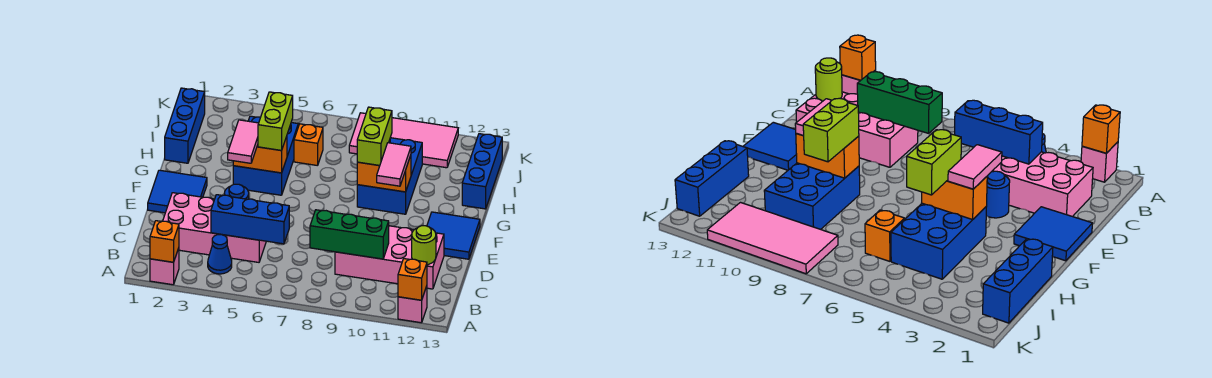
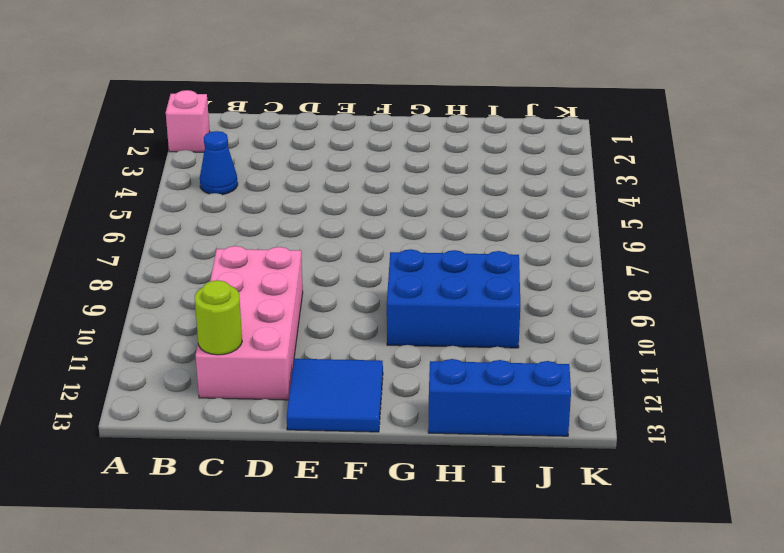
none -> pink 1x1 brick [398,286,427,323]
none -> pink 2x4 brick [163,193,266,262]
none -> blue 2x2 tile [148,170,207,213]

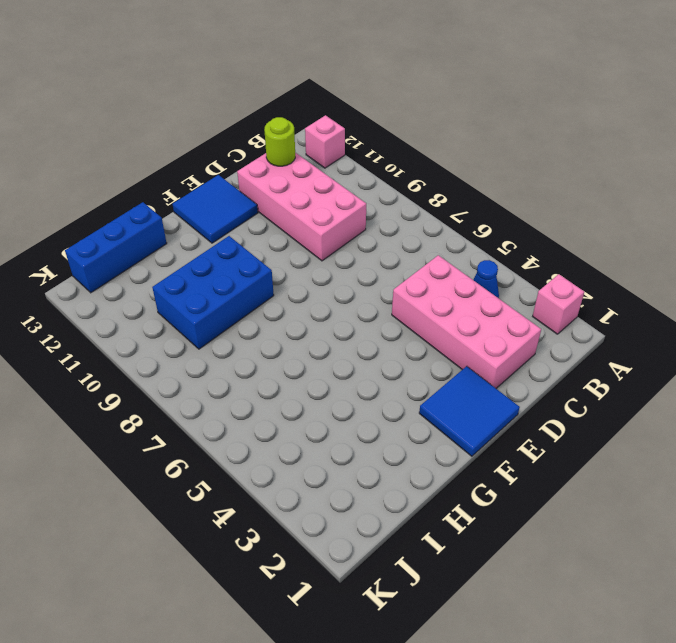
none -> blue 1x1 round brick [225,184,249,199]
none -> blue 2x3 brick [233,116,298,195]
none -> blue 1x3 brick [165,88,205,163]

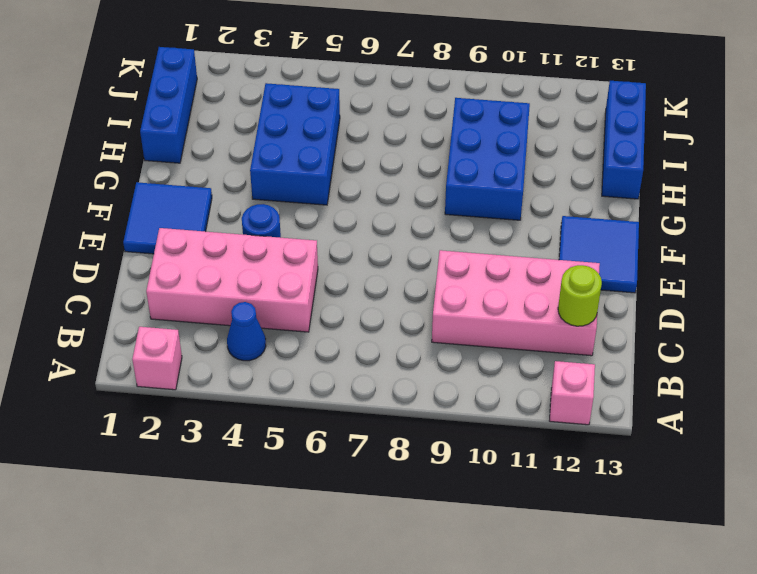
none -> orange 1x1 brick [294,124,323,166]
none -> pink 2x4 tile [349,113,458,168]
none -> orange 1x1 brick [150,221,179,262]

